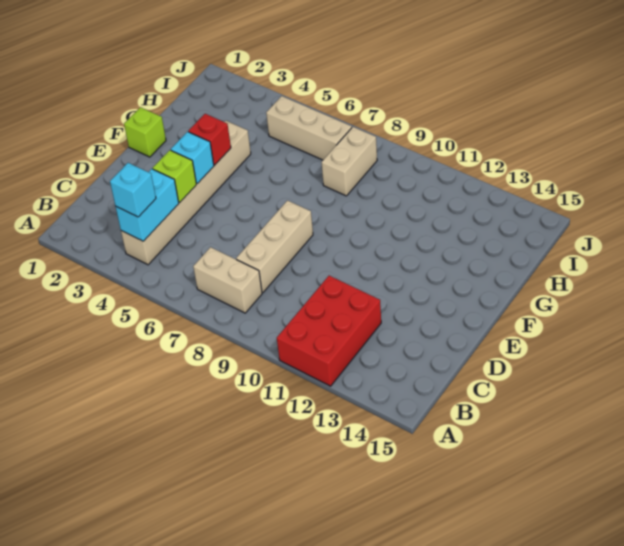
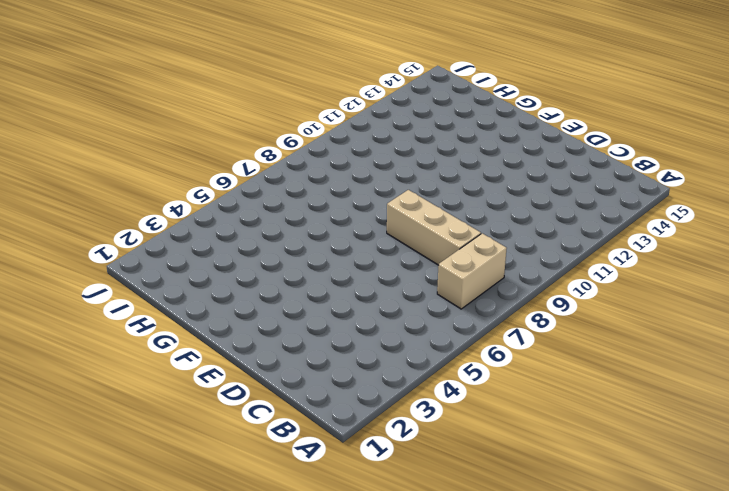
none -> red 2x3 brick [277,276,381,386]
none -> tan 1x6 brick [121,121,251,265]
none -> lime 1x1 brick [124,107,166,157]

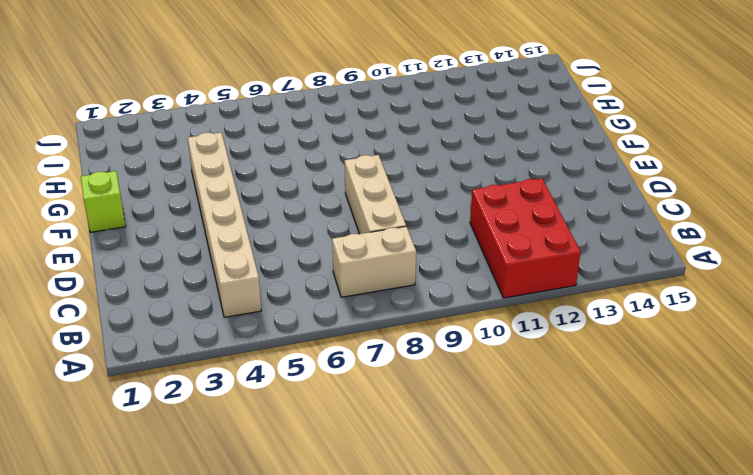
none -> tan 1x2 brick [322,127,377,196]
none -> tan 1x3 brick [266,96,352,160]
none -> cyan 1x2 brick [116,169,179,241]

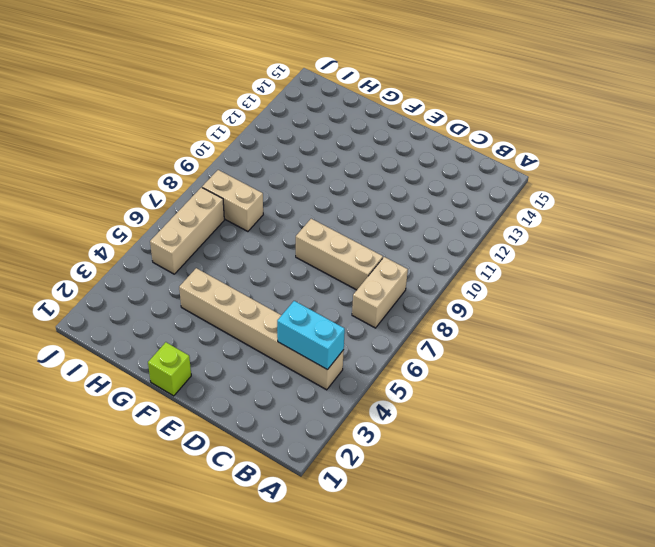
none -> red 2x3 brick [277,276,381,386]
none -> lime 1x1 brick [153,150,196,203]
none -> cyan 1x1 brick [171,132,214,184]

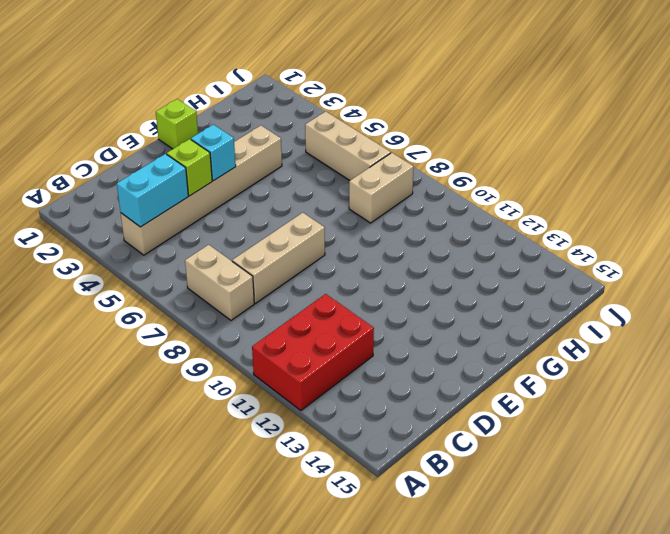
none -> red 1x1 brick [188,114,231,165]
none -> cyan 1x1 brick [110,163,156,217]

